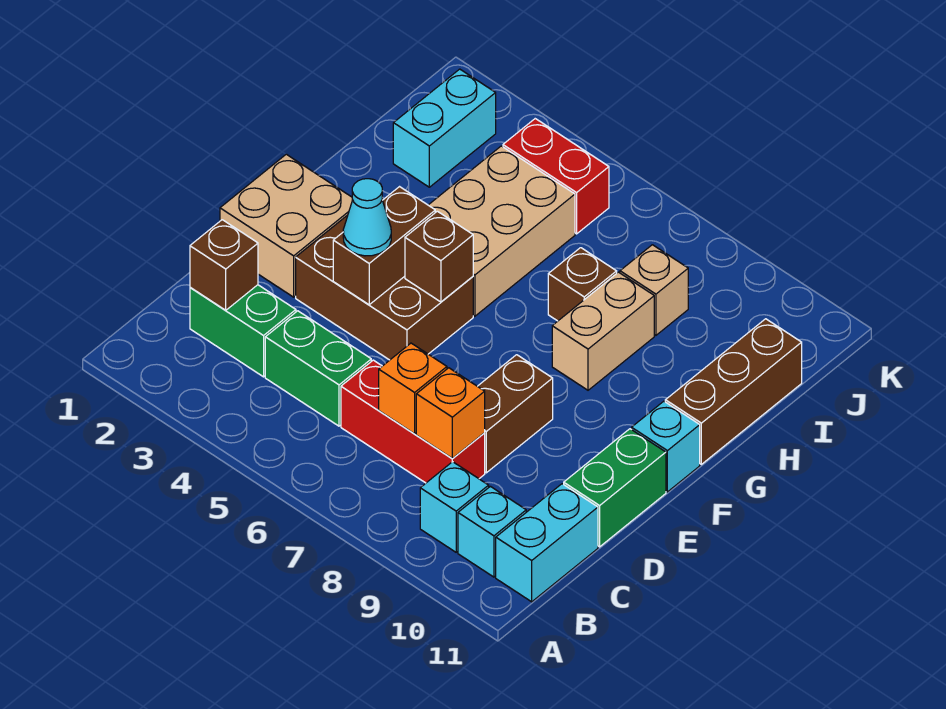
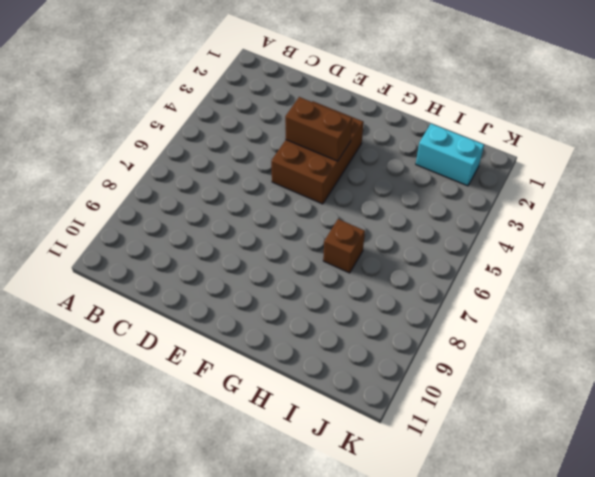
none -> cyan 1x1 brick [420,462,489,552]
none -> cyan 1x1 brick [458,486,526,577]
none -> cyan 1x2 brick [496,484,598,602]

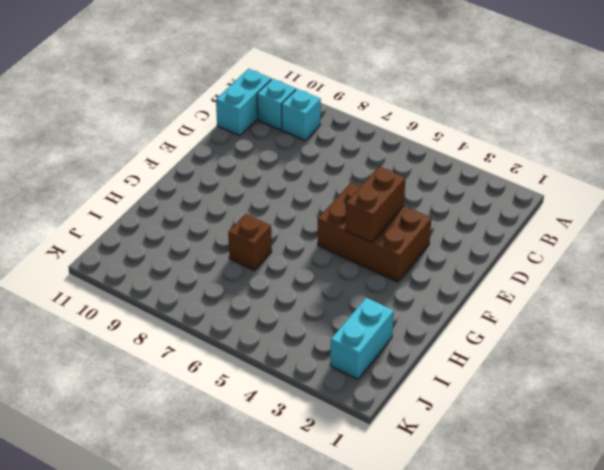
none -> green 1x2 brick [190,285,296,377]
none -> green 1x2 brick [265,311,371,426]
none -> red 1x3 brick [341,360,485,483]

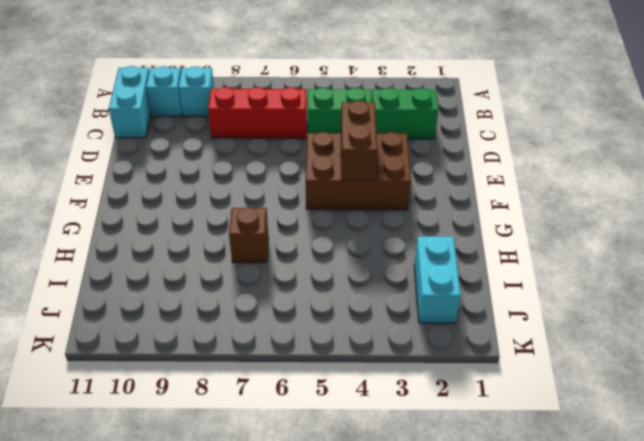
none -> brown 1x2 brick [478,355,553,473]
none -> green 1x2 brick [564,429,666,547]
none -> tan 2x2 brick [220,154,353,297]

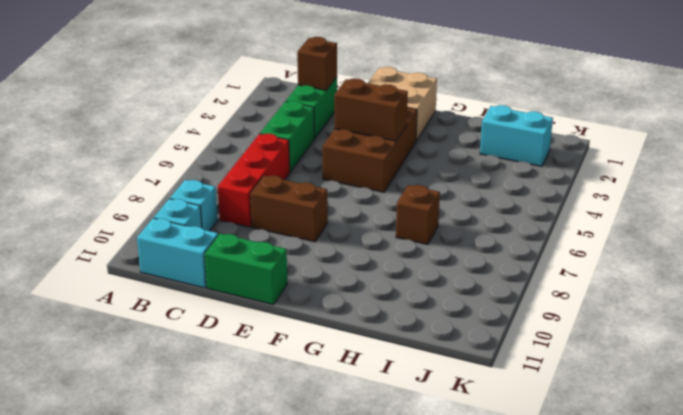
none -> cyan 1x1 brick [632,401,700,492]
none -> tan 2x3 brick [429,146,575,316]
none -> tan 1x2 brick [552,272,654,390]

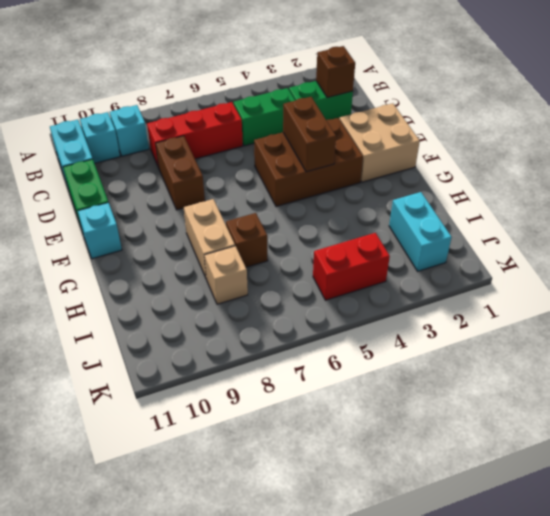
none -> tan 2x3 brick [429,146,575,316]
none -> brown 1x3 brick [665,319,802,464]
none -> orange 1x1 brick [379,343,447,434]

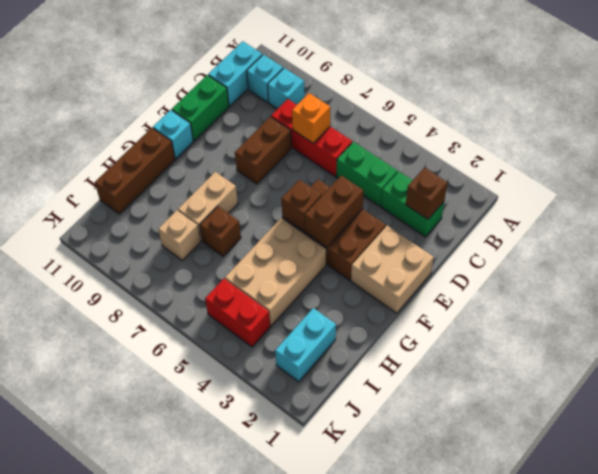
none -> orange 1x1 brick [416,368,485,459]
none -> cyan 1x1 cone [343,179,391,256]

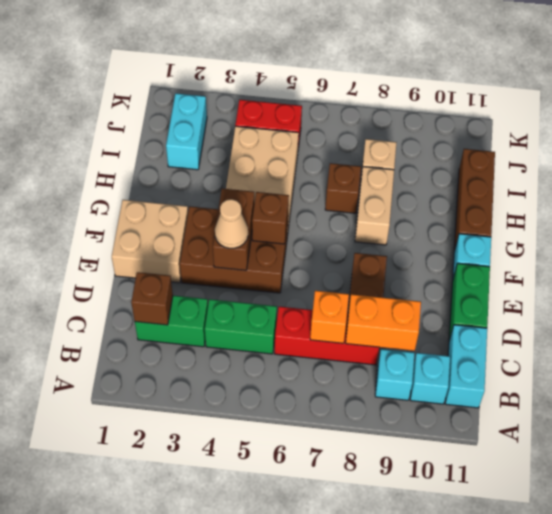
orange 1x2 brick [346,294,421,351] -> orange 1x1 brick [416,368,485,459]
tan 1x1 cone [215,199,248,248] -> cyan 1x1 cone [343,179,391,256]

